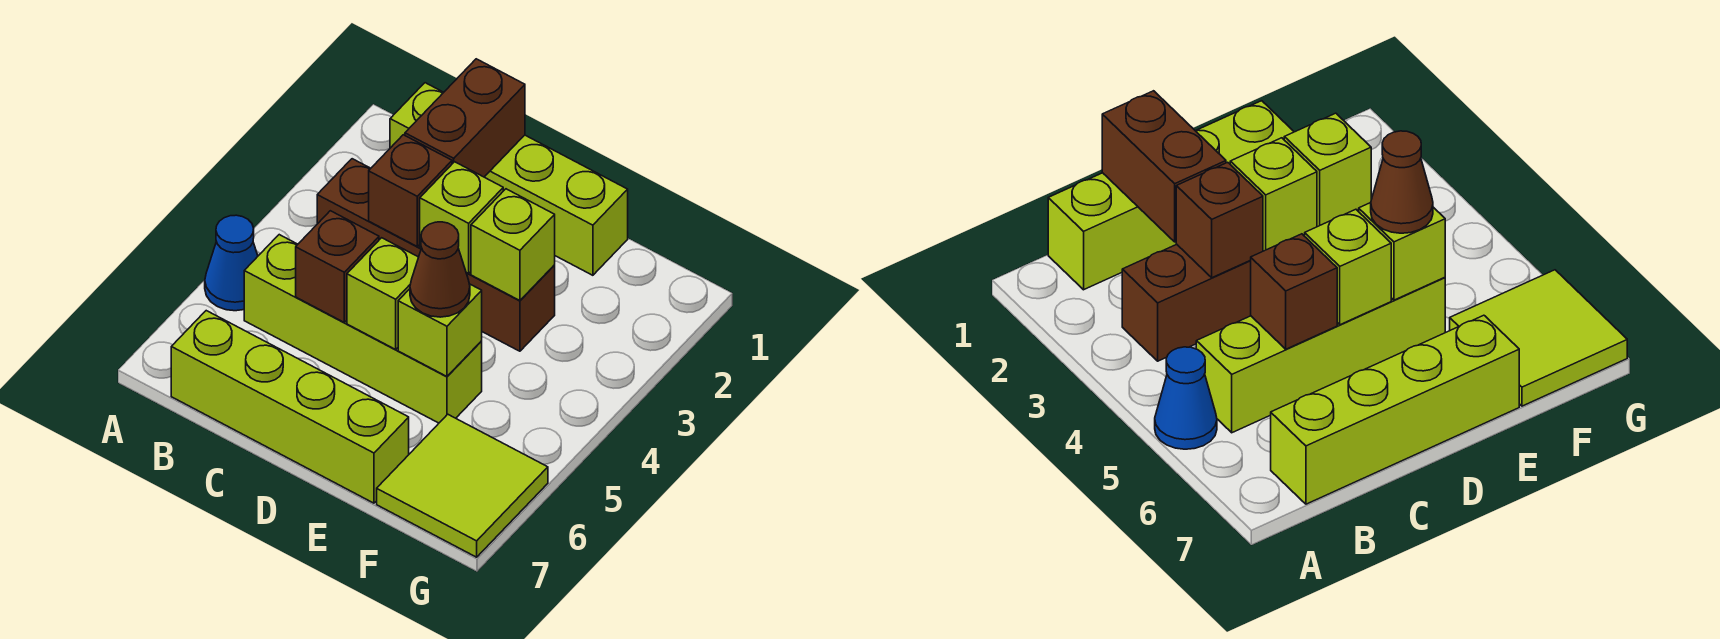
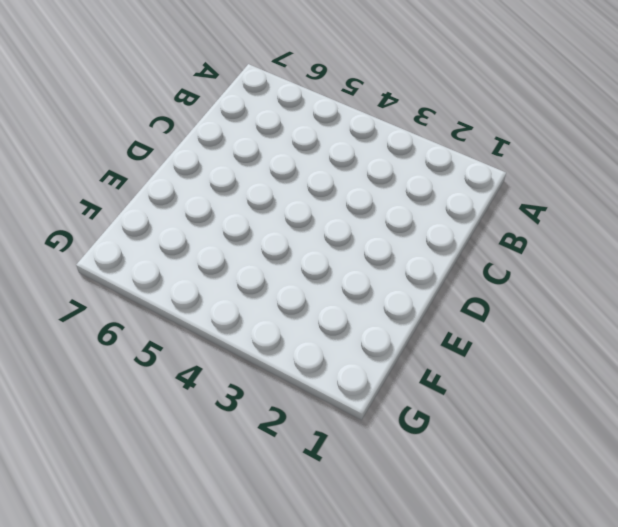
none -> blue 1x1 cone [205,215,258,311]
none -> lime 1x4 brick [390,83,628,275]
none -> brown 1x4 brick [317,159,555,351]

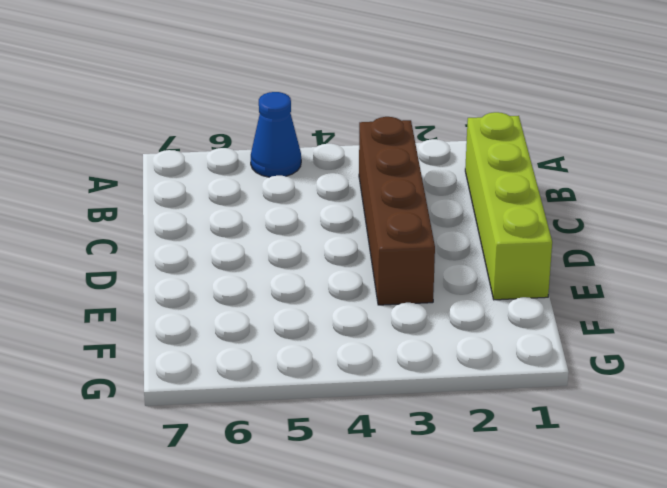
none -> lime 1x4 brick [244,235,482,423]
none -> lime 1x4 brick [171,311,409,503]
none -> lime 2x2 tile [377,414,548,557]

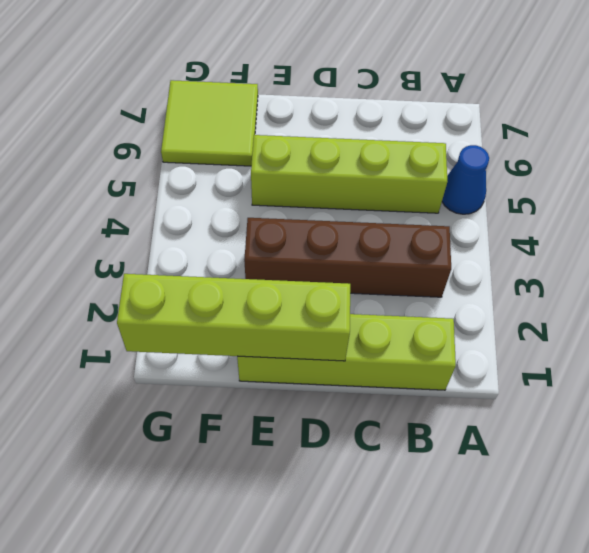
lime 1x4 brick [117,274,350,361] -> lime 1x4 brick moved to [171,311,409,503]
none -> brown 1x2 brick [405,59,525,177]
none -> brown 1x1 brick [369,135,452,246]
none -> brown 1x1 brick [296,211,379,322]

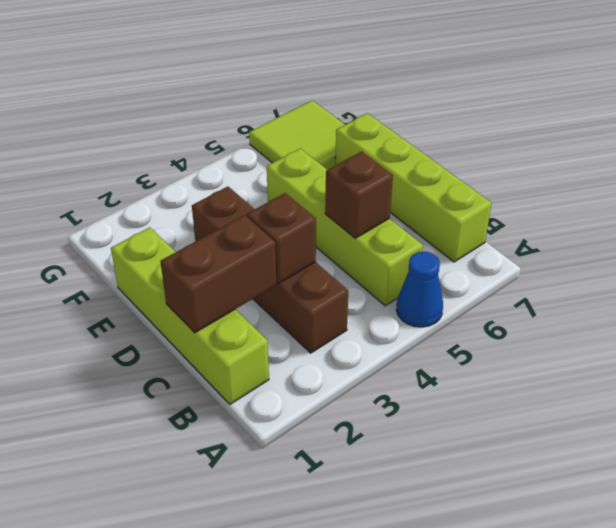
none -> lime 1x1 brick [420,162,503,274]
none -> lime 1x1 brick [347,238,419,349]
none -> lime 1x1 brick [471,189,555,301]

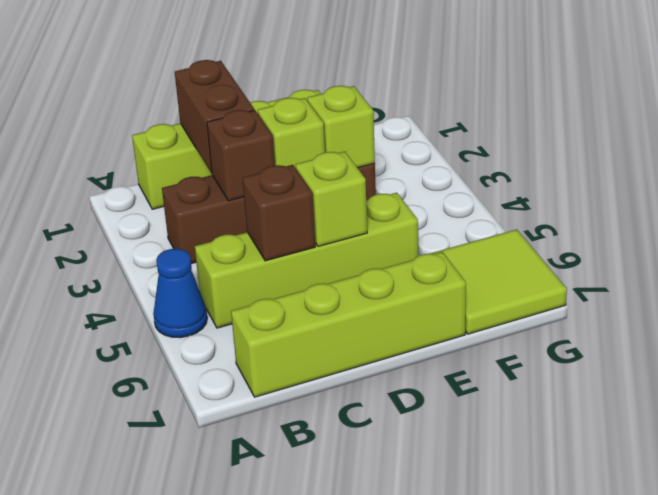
none -> lime 1x1 brick [398,284,482,376]
none -> brown 1x1 cone [410,222,470,317]

